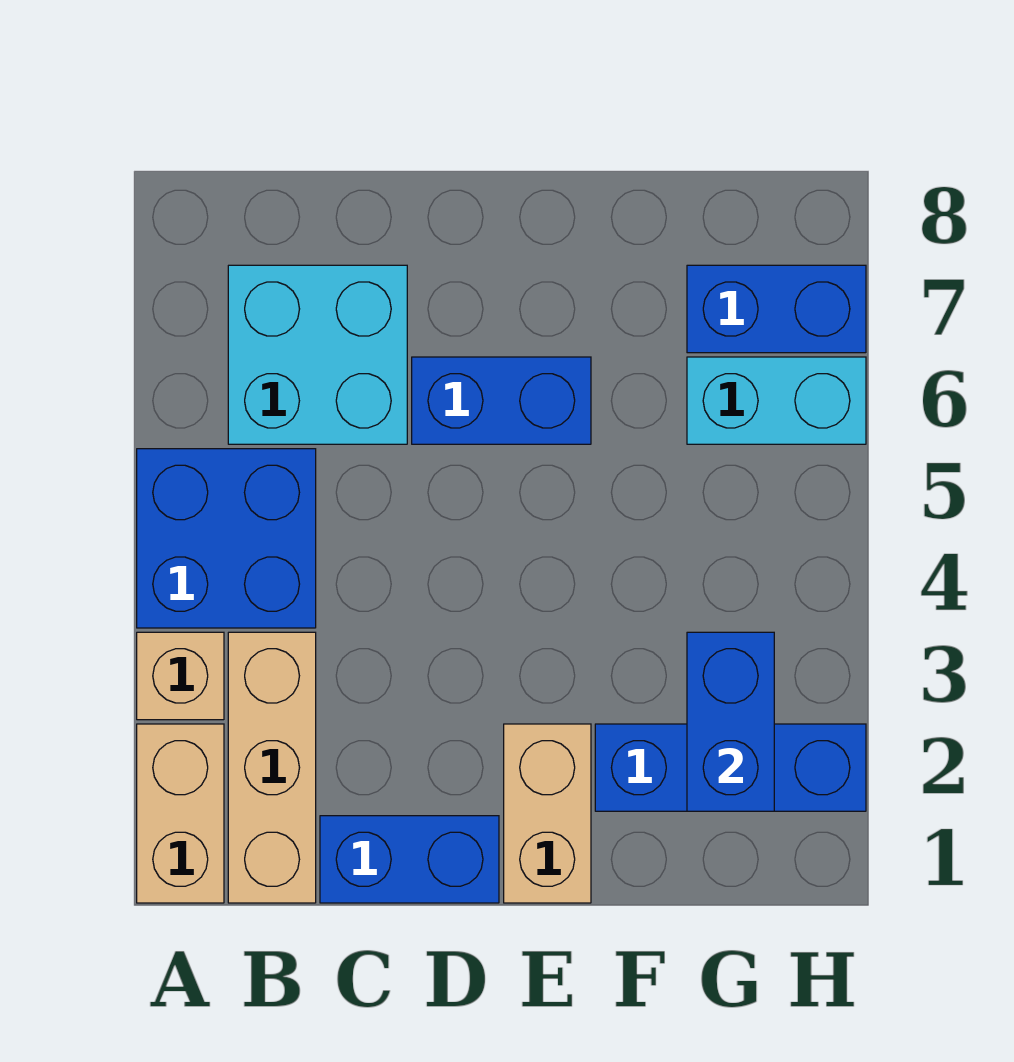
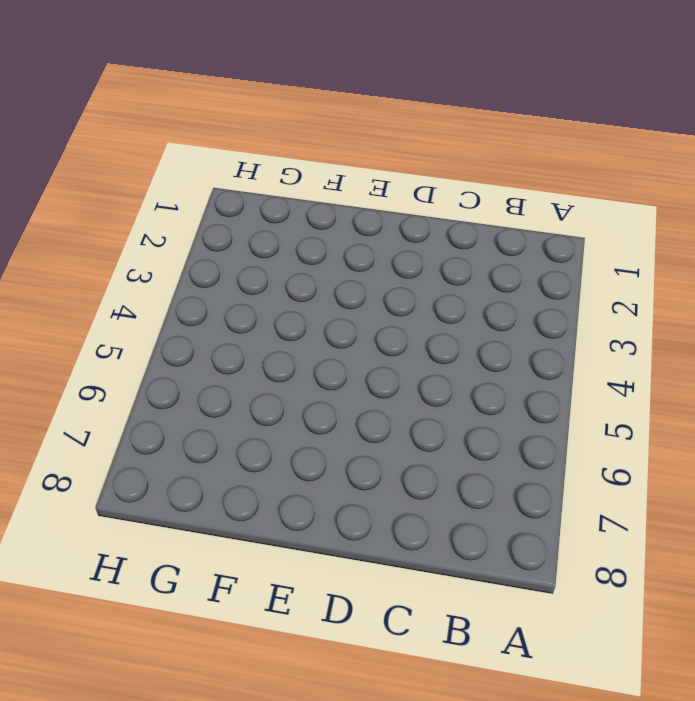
none -> tan 1x2 brick [137,724,224,903]
none -> tan 1x1 brick [137,632,224,720]
none -> blue 2x2 brick [137,449,316,628]

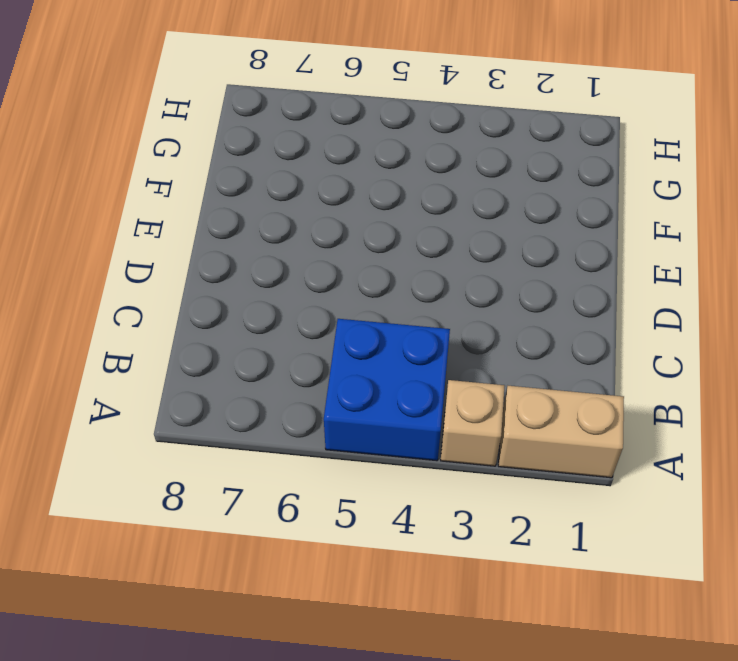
none -> tan 1x3 brick [228,632,316,903]
none -> cyan 2x2 brick [228,265,407,444]
none -> blue 1x2 brick [320,816,499,903]

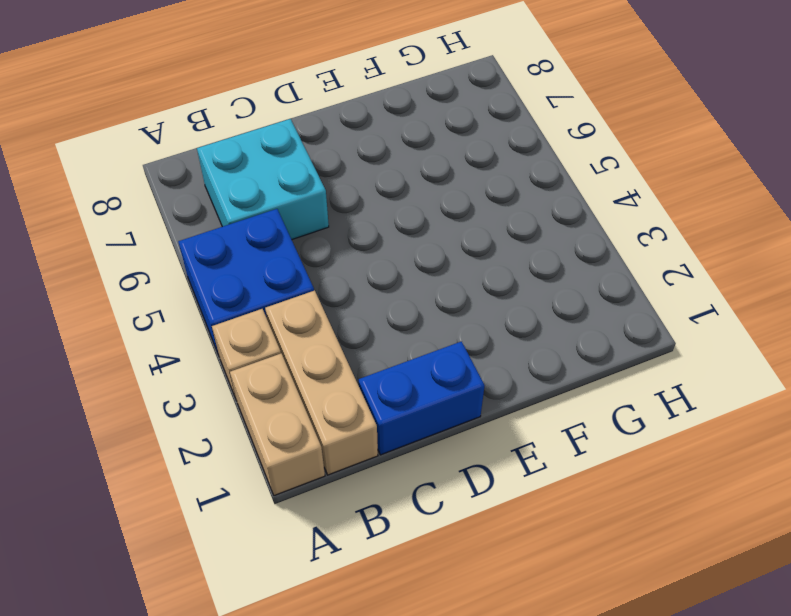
none -> blue 1x2 brick [412,357,591,444]
none -> tan 1x2 brick [504,724,591,903]
none -> blue 1x3 brick [595,724,866,811]

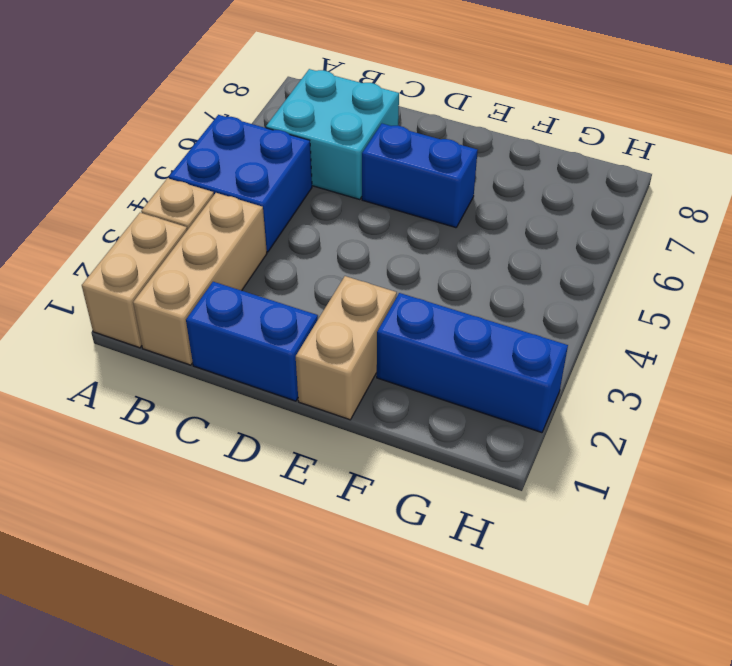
none -> cyan 1x2 brick [687,357,866,444]
none -> blue 1x2 brick [687,265,866,353]
none -> blue 1x2 brick [687,632,774,811]

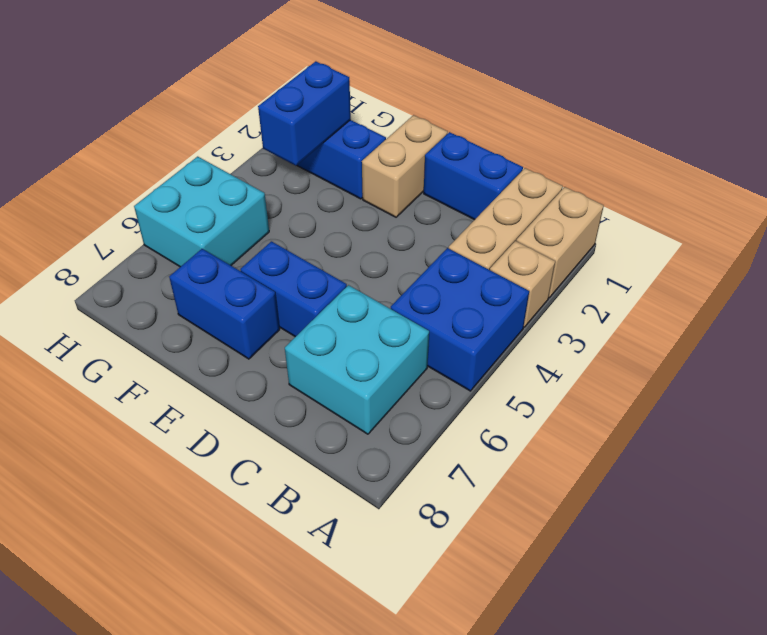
blue 1x2 brick [169,249,280,359] -> blue 1x2 brick moved to [687,265,866,353]
cyan 2x2 brick [134,157,269,267] -> cyan 1x2 brick [687,357,866,444]

